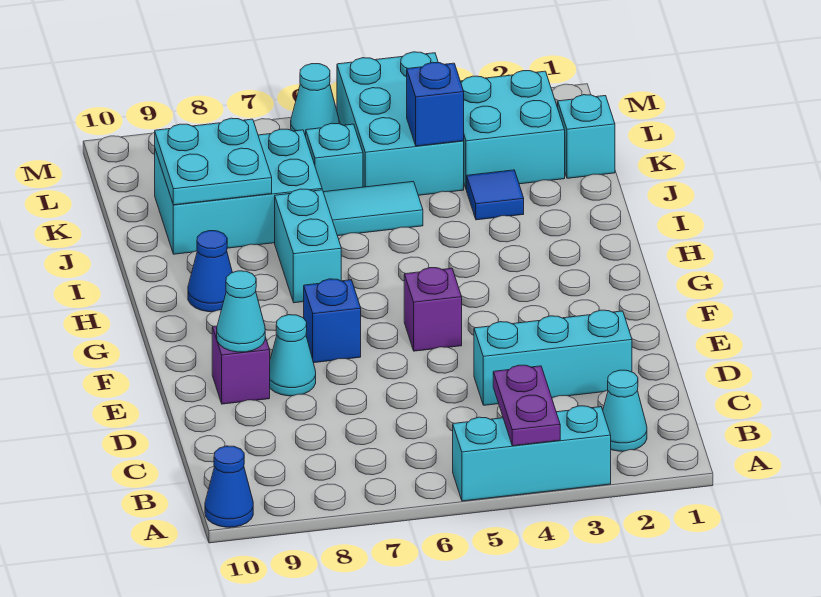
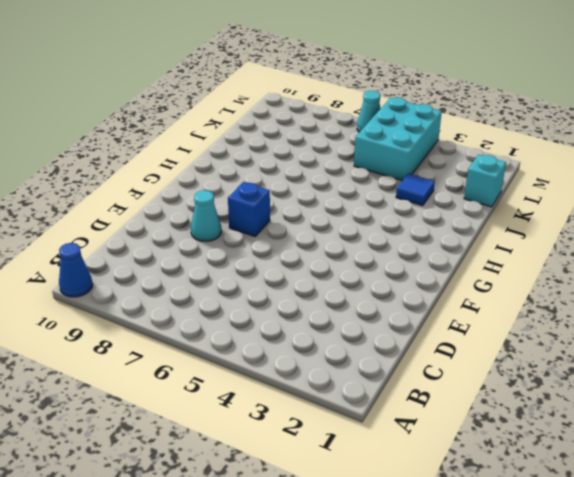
none -> cyan 1x3 brick [453,406,611,501]
none -> cyan 1x1 cone [603,370,647,451]
none -> cyan 1x3 brick [474,310,632,405]

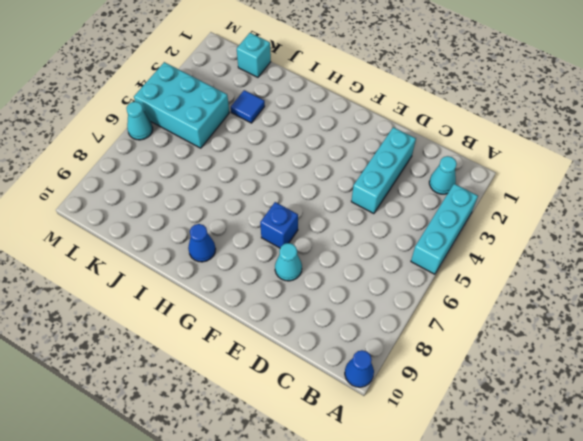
none -> purple 1x1 brick [212,326,270,404]
none -> purple 1x1 brick [404,268,462,351]
none -> cyan 1x2 brick [275,189,341,303]

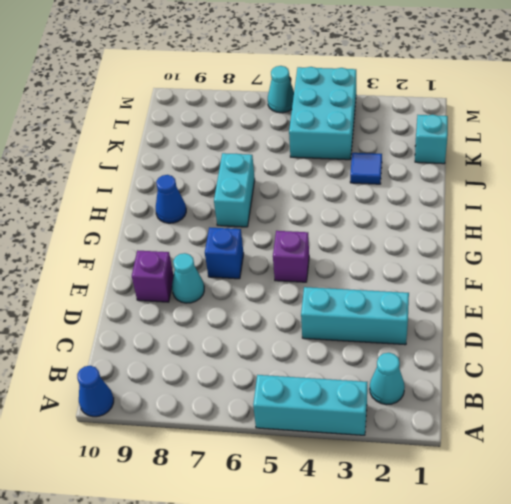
none -> cyan 1x2 tile [323,181,423,236]
none -> cyan 2x3 brick [155,129,322,254]
none -> cyan 2x2 brick [460,71,565,190]

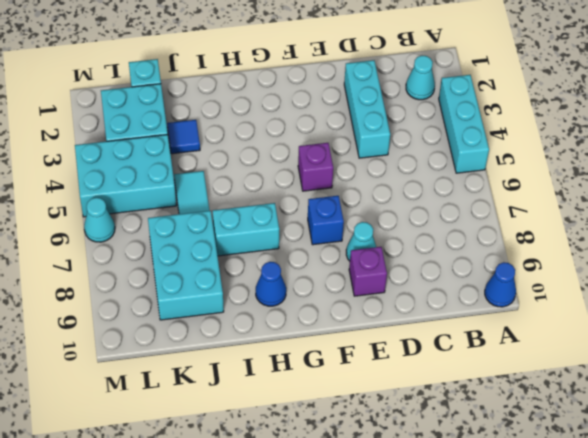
none -> cyan 1x1 brick [306,123,363,192]
none -> purple 1x2 plate [493,365,560,446]
none -> cyan 1x1 cone [217,271,265,352]

